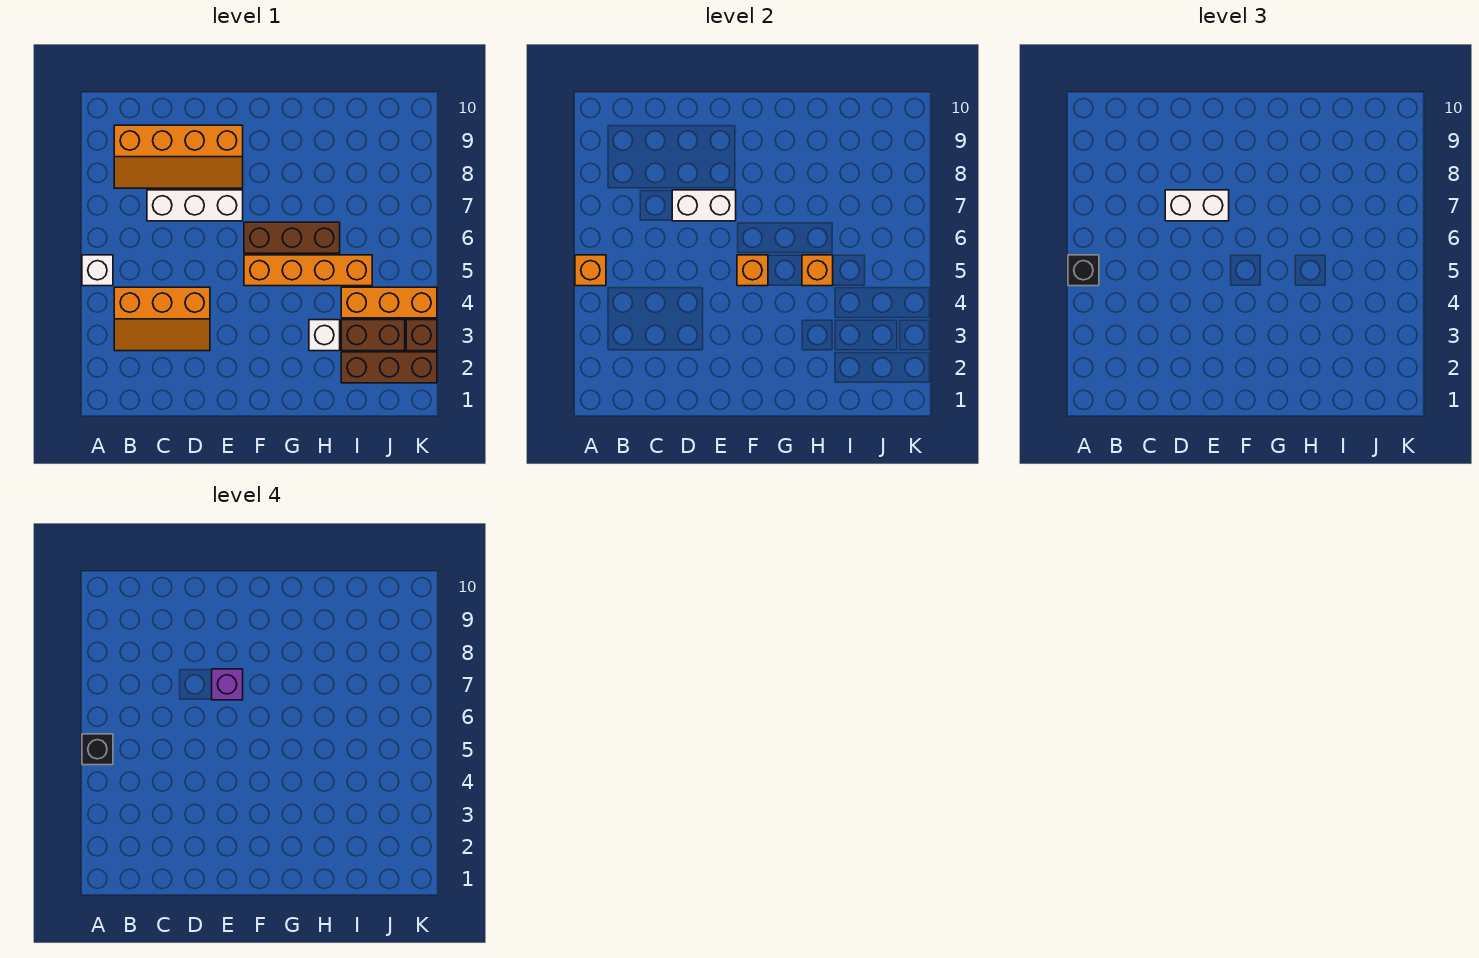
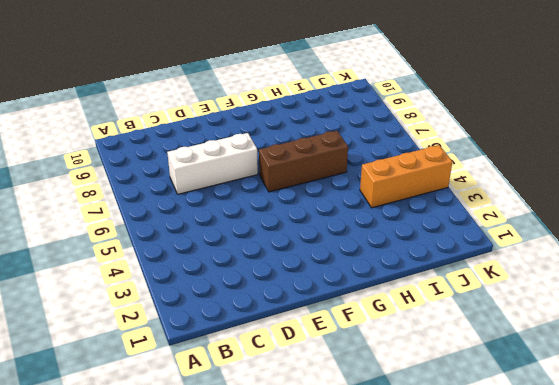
none -> white 1x1 brick [82,255,113,286]
none -> orange 2x3 slope [114,287,210,351]
none -> orange 2x4 slope [114,125,243,188]

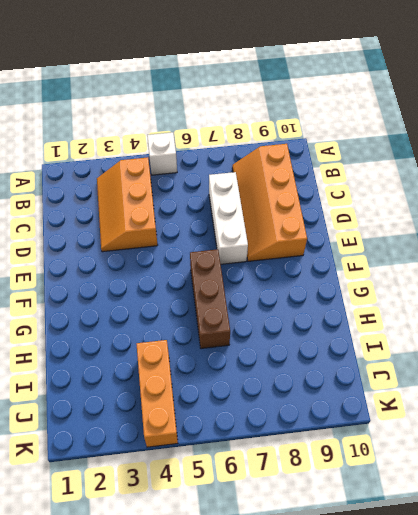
none -> orange 1x4 brick [244,255,372,286]
none -> white 1x1 brick [309,320,340,351]
none -> brown 1x3 brick [341,352,437,383]

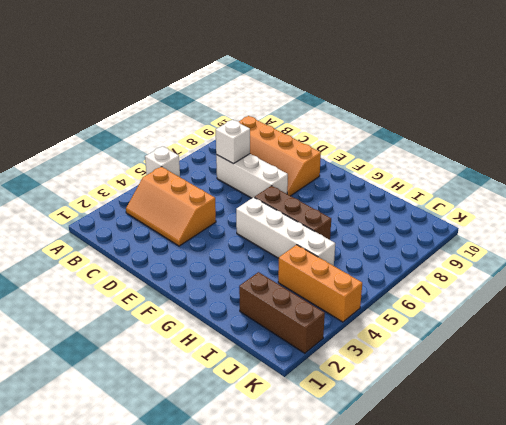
white 1x1 brick [216,120,250,164] -> white 1x1 brick moved to [309,320,340,351]
white 1x4 brick [236,197,335,266] -> orange 1x4 brick [244,255,372,286]
none -> brown 1x2 brick [341,320,405,351]
none -> brown 1x1 brick [406,320,437,351]
none -> orange 1x1 brick [575,255,606,286]

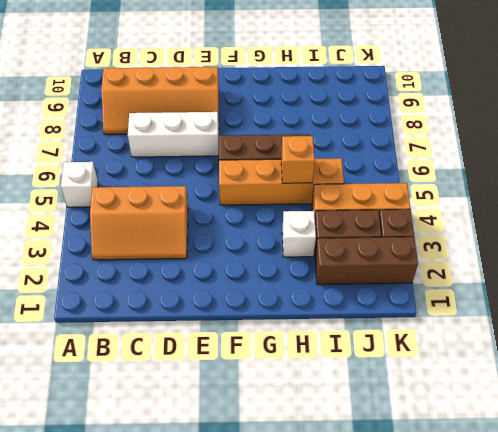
none -> orange 1x1 brick [575,255,606,286]
none -> white 1x2 brick [672,190,736,221]
none -> orange 1x1 brick [737,255,768,286]

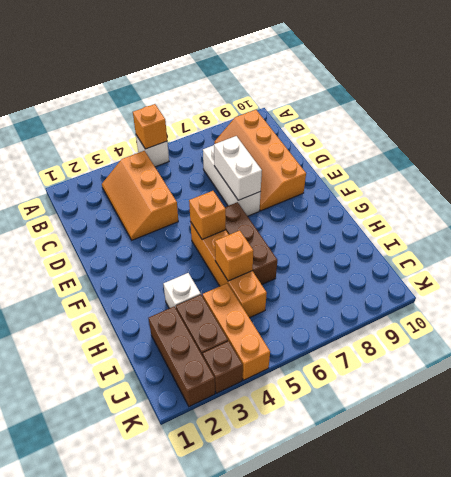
none -> black 1x1 brick [1068,255,1099,286]
none -> white 1x2 brick [1165,190,1229,221]
none -> black 1x1 brick [82,734,113,765]

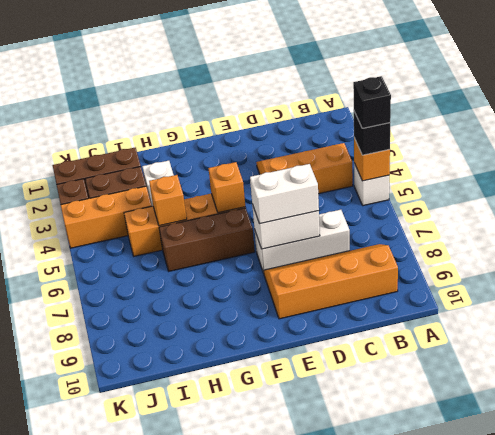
none -> purple 1x1 brick [212,669,243,700]

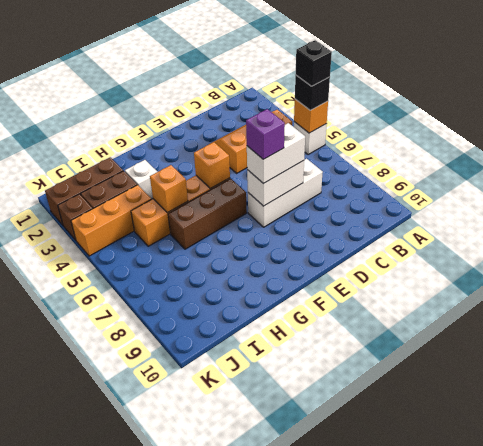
none -> orange 2x4 slope [114,125,243,188]

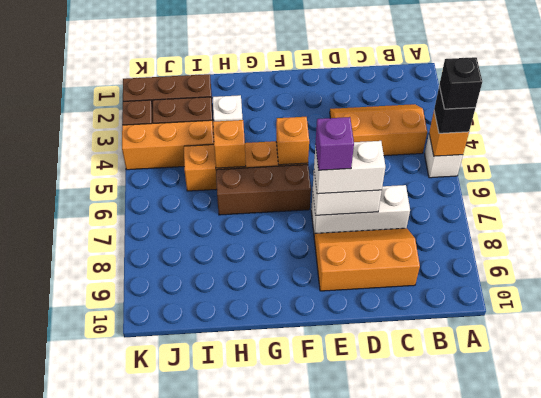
orange 2x3 slope [314,228,420,291] -> orange 2x4 slope [114,125,243,188]

